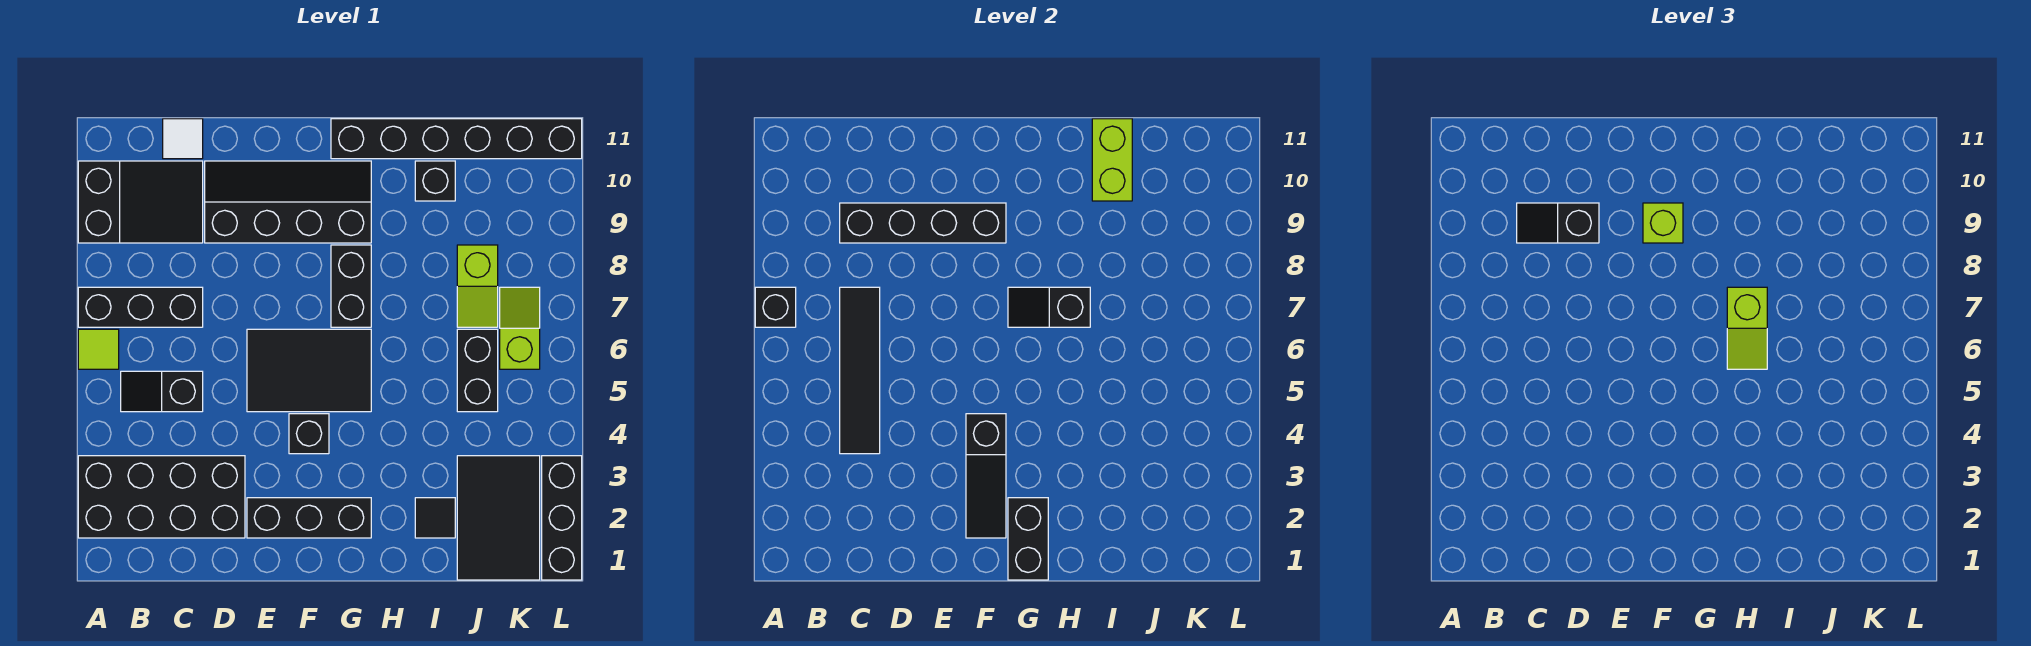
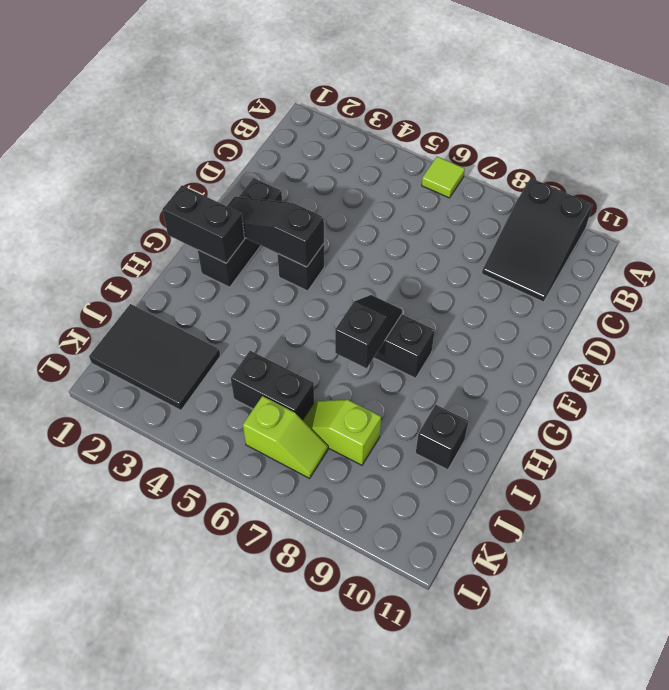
none -> black 2x4 brick [78,456,245,538]
none -> black 1x3 brick [78,287,203,327]
none -> black 1x2 slope [121,371,203,412]

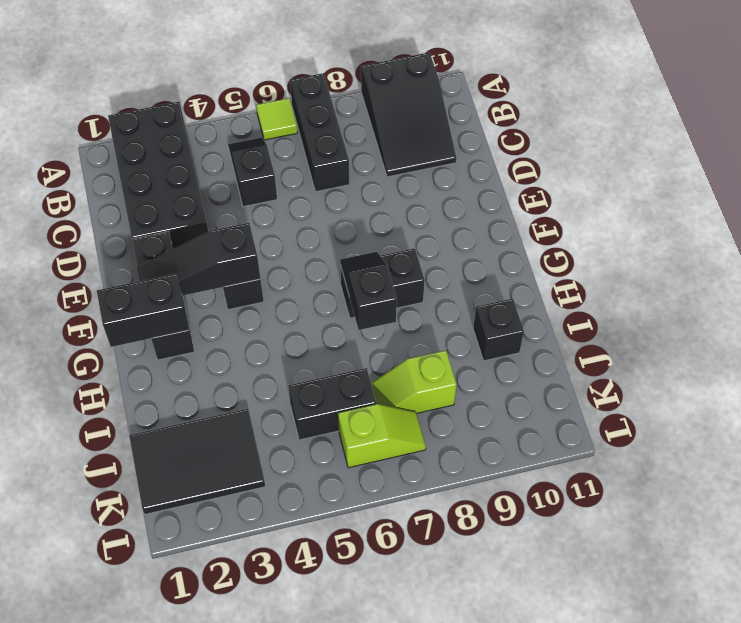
none -> white 1x1 tile [163,119,203,159]
none -> black 2x4 slope [205,161,371,243]
none -> black 2x3 tile [247,329,371,412]

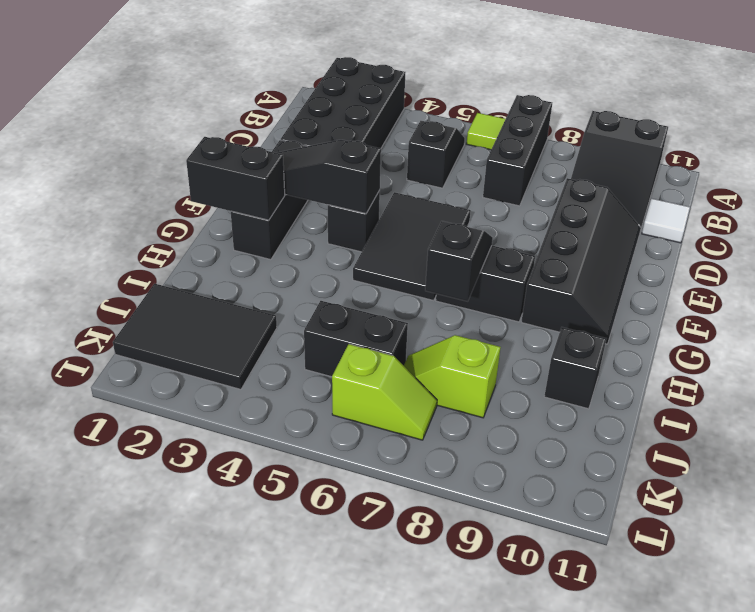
none -> black 1x6 brick [331,119,582,159]
none -> black 1x1 tile [415,498,455,538]
none -> black 1x3 brick [542,456,582,580]

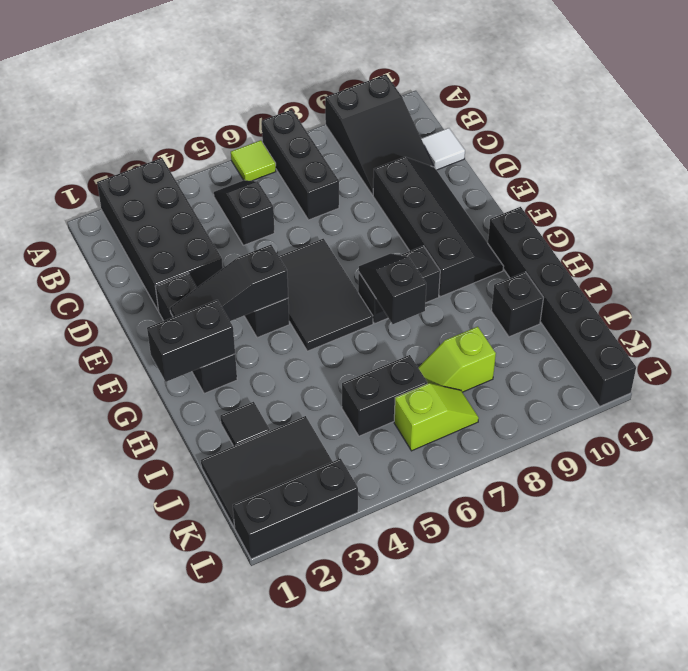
none -> black 1x1 brick [755,287,796,327]
none -> black 1x4 tile [840,287,880,454]
none -> black 1x4 brick [840,203,1006,243]

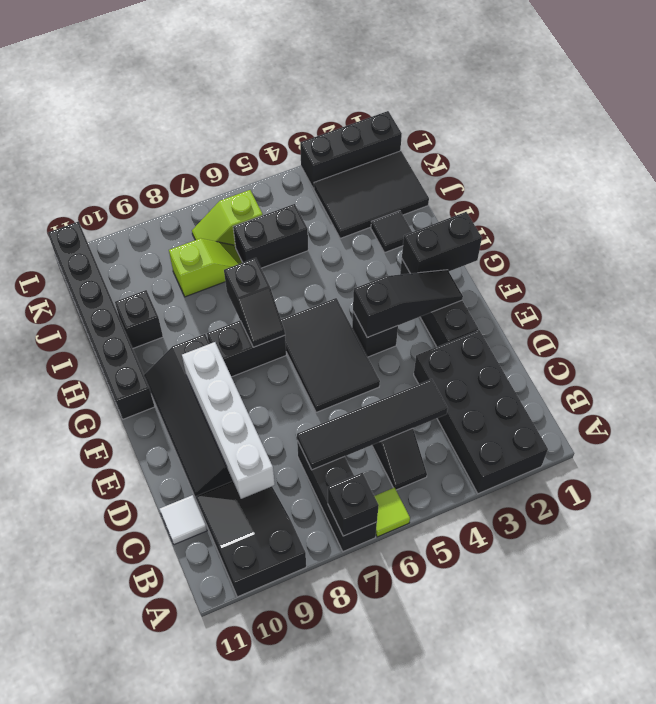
white 1x4 brick [182,342,275,499] -> black 1x4 brick [840,203,1006,243]
none -> lime 1x2 brick [1092,119,1132,201]
none -> black 1x2 slope [1517,203,1599,243]
none -> lime 1x1 brick [1643,203,1683,243]

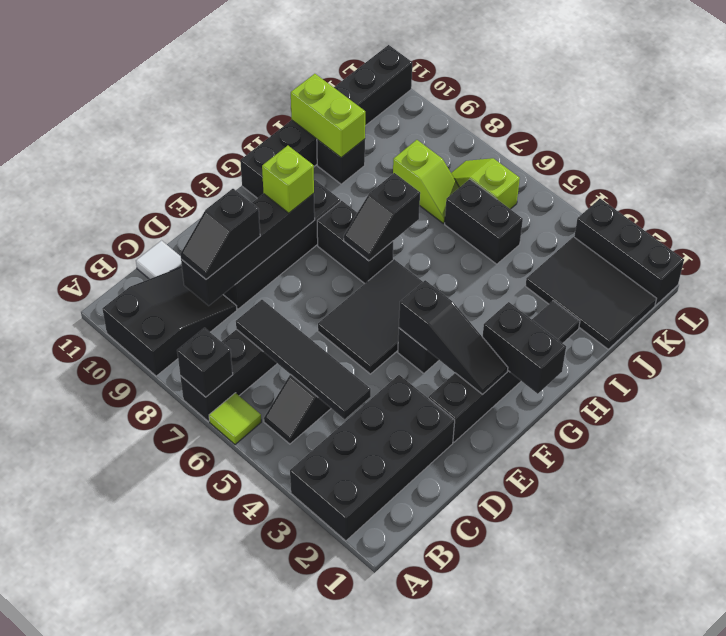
none -> lime 1x2 slope [1727,287,1767,369]

